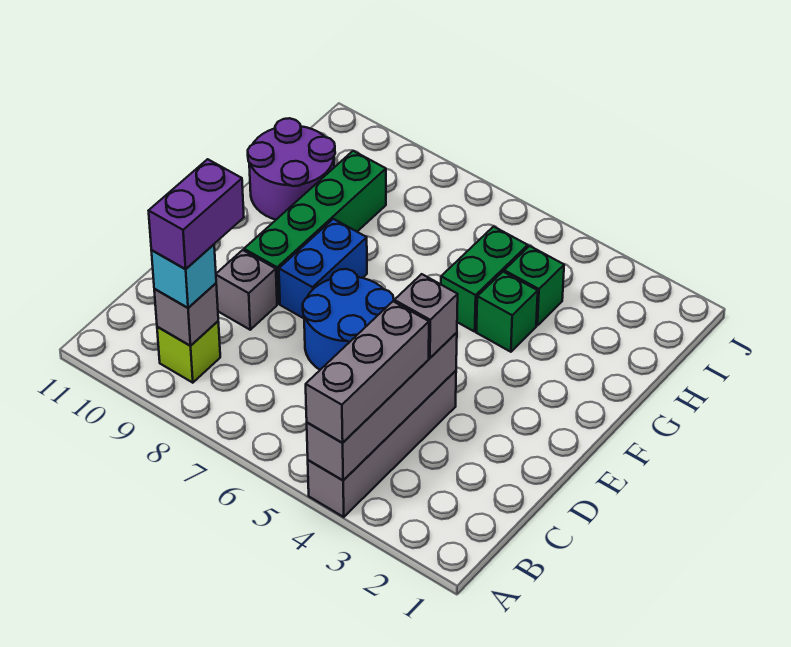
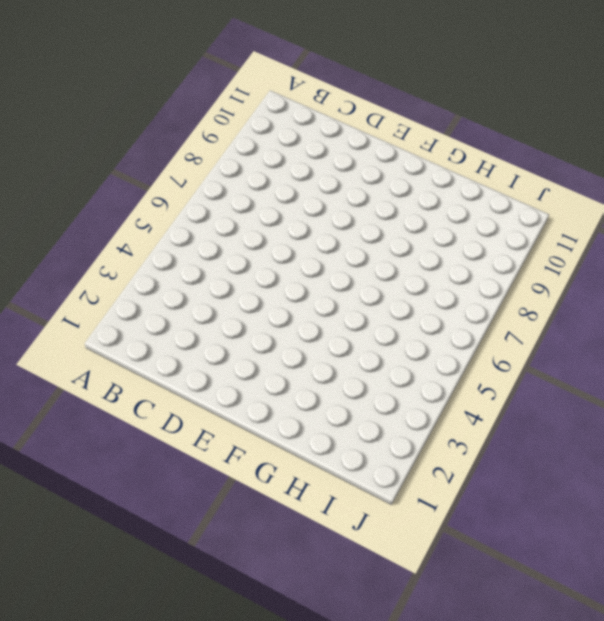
none -> grey 1x4 brick [308,371,456,517]
none -> lime 1x1 brick [157,321,220,383]
none -> blue 2x2 round brick [303,269,394,370]

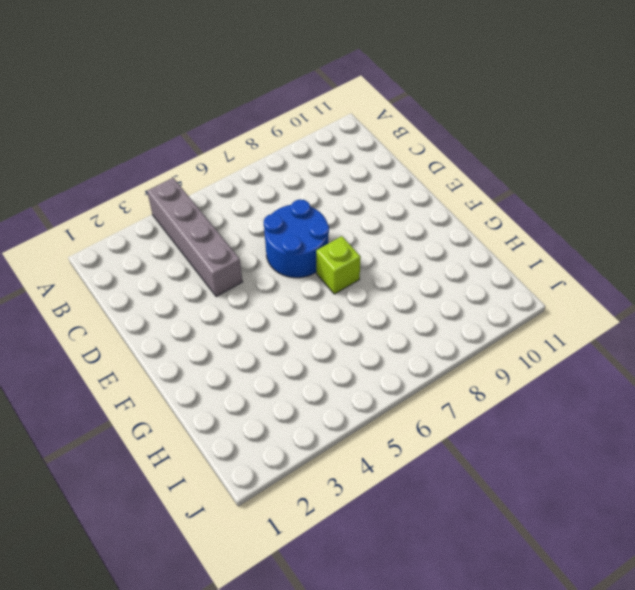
lime 1x1 brick [316,236,361,294] -> lime 1x1 brick moved to [157,321,220,383]
none -> grey 1x1 brick [216,250,277,330]
none -> blue 1x2 brick [279,219,367,318]
none -> green 1x4 brick [244,151,386,304]

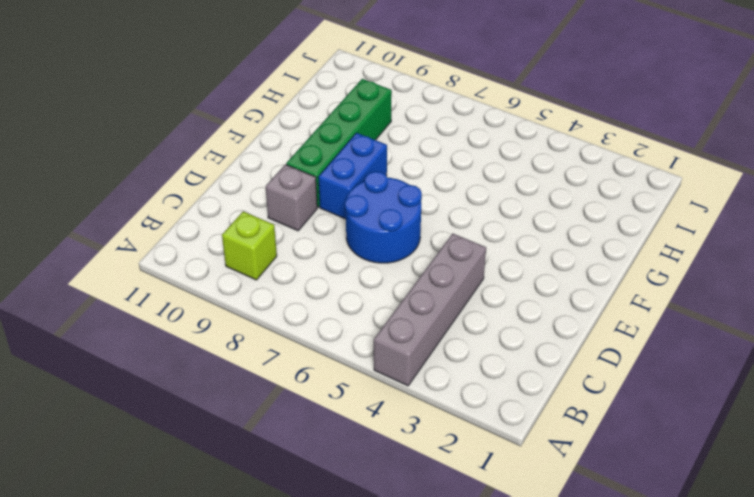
none -> green 1x1 brick [476,272,538,352]
none -> green 1x2 brick [441,227,528,332]
none -> purple 2x2 round brick [248,118,335,220]

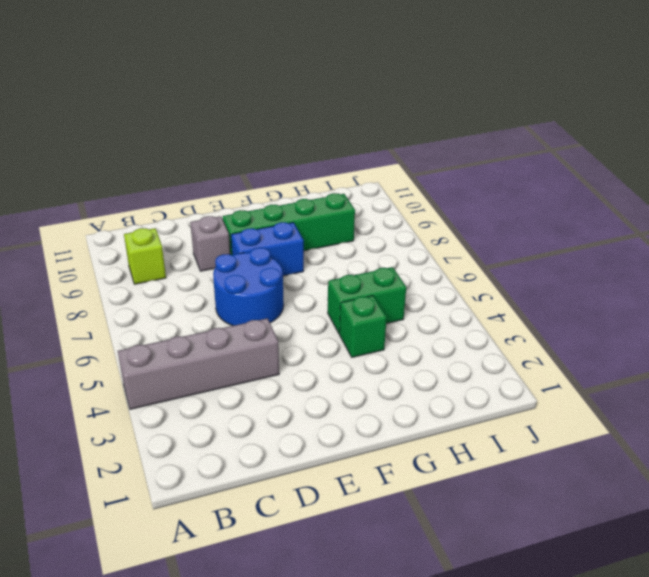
none -> purple 2x2 round brick [248,118,335,220]
none -> green 1x1 brick [504,246,564,325]
none -> grey 1x4 brick [307,333,457,480]

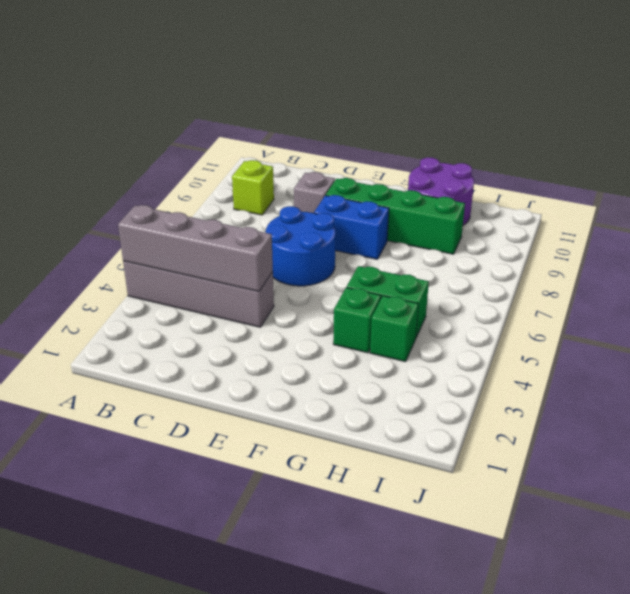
none -> grey 1x1 brick [154,283,218,346]
none -> grey 1x3 brick [306,301,429,443]
none -> cyan 1x1 brick [151,245,216,308]

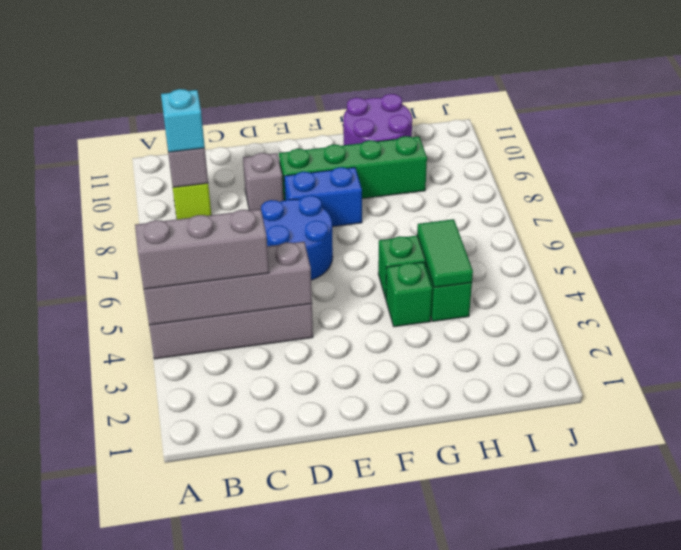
green 1x2 tile [417,219,473,288] -> none
none -> grey 1x1 brick [394,274,458,358]
none -> purple 1x2 brick [149,159,244,269]

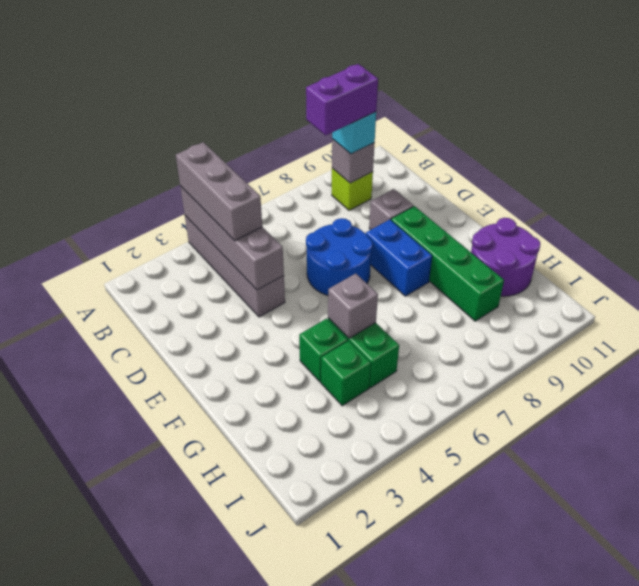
purple 1x2 brick [306,64,378,135] -> purple 1x2 brick turned to [149,159,244,269]
grey 1x1 brick [328,274,378,338] -> grey 1x1 brick moved to [394,274,458,358]

